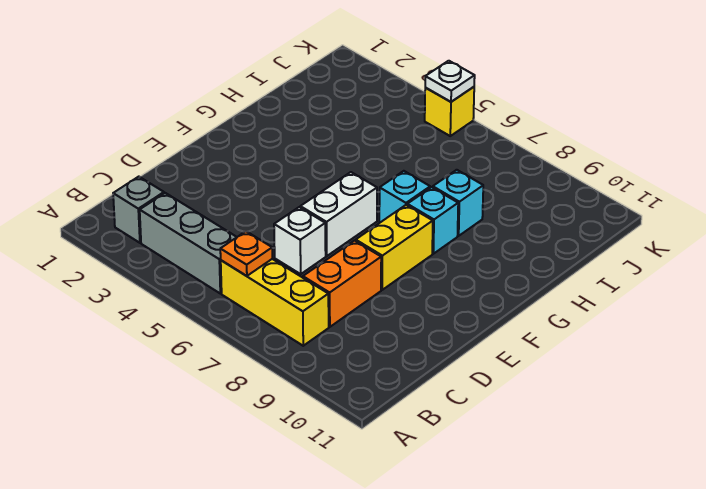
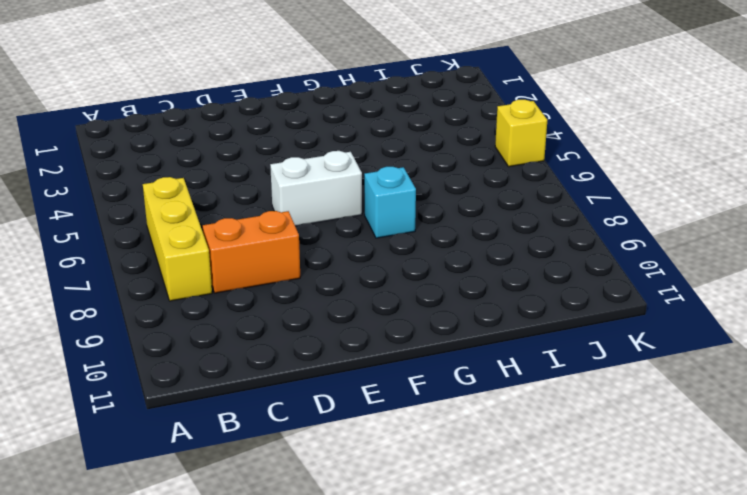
none -> grey 1x1 brick [113,177,164,243]
none -> grey 1x3 brick [140,193,237,293]
none -> white 1x1 brick [274,207,326,274]

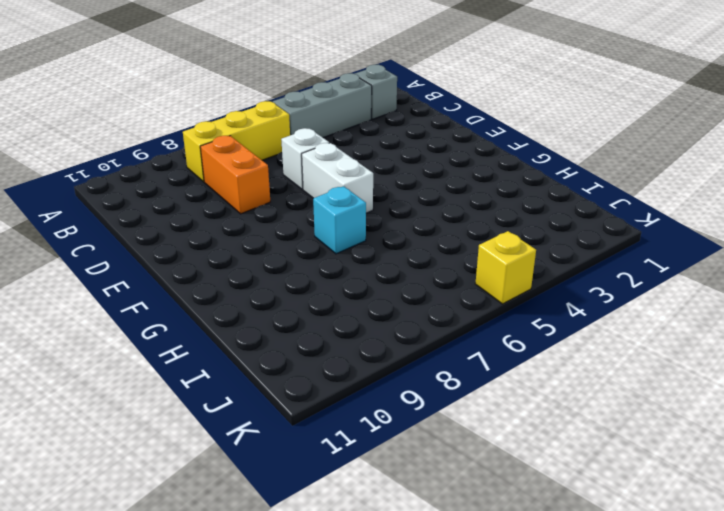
none -> yellow 1x2 brick [356,205,433,290]
none -> cyan 1x1 brick [407,187,458,254]
none -> cyan 1x1 brick [433,170,483,236]

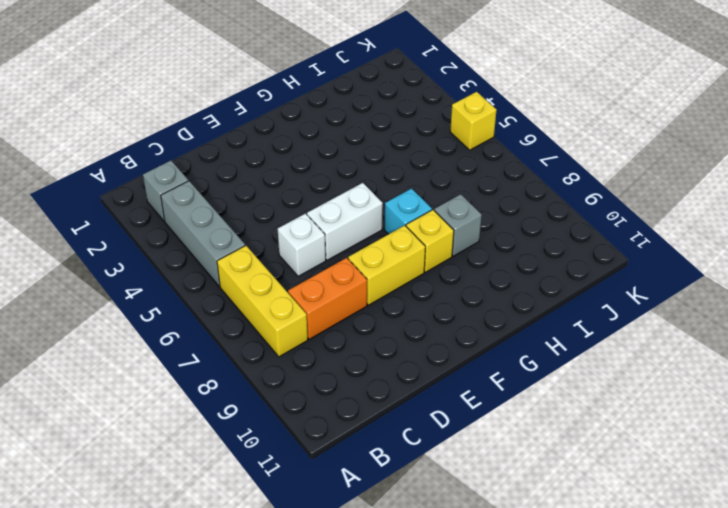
yellow 1x1 brick [406,210,454,272] -> cyan 1x1 brick [407,187,458,254]
grey 1x1 brick [434,194,482,256] -> cyan 1x1 brick [433,170,483,236]
none -> orange 1x1 plate [220,231,272,276]
none -> white 1x1 plate [425,61,475,102]

